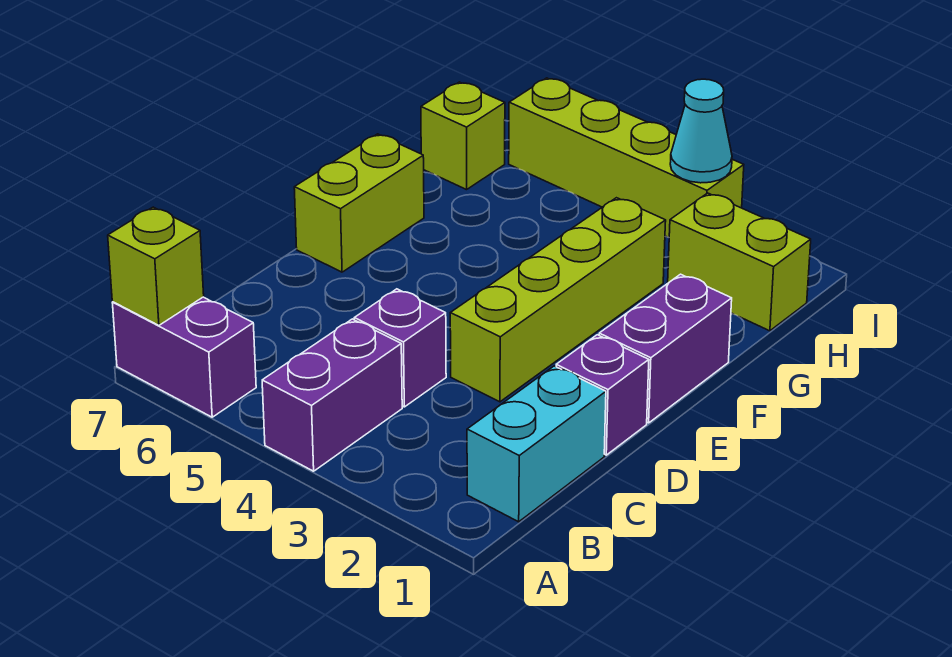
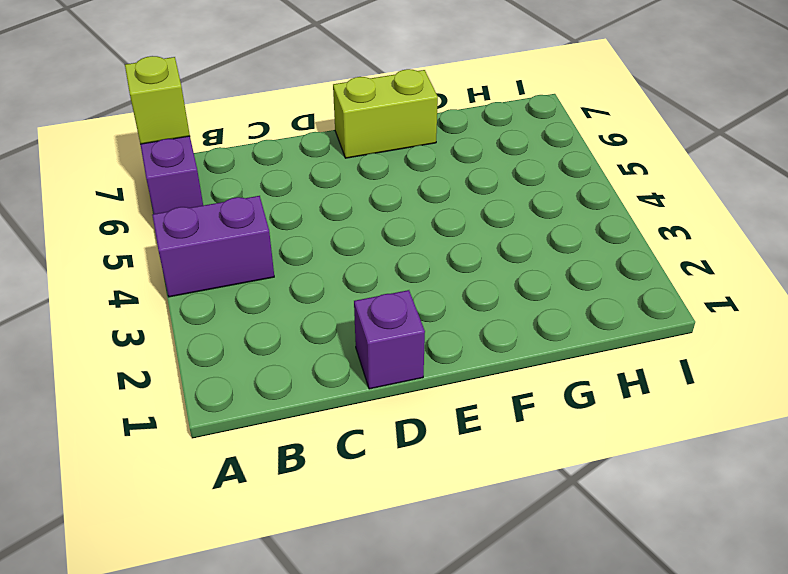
none -> cyan 1x2 brick [467,366,606,522]
none -> purple 1x1 brick [354,289,446,407]
none -> lime 1x4 brick [450,198,666,402]

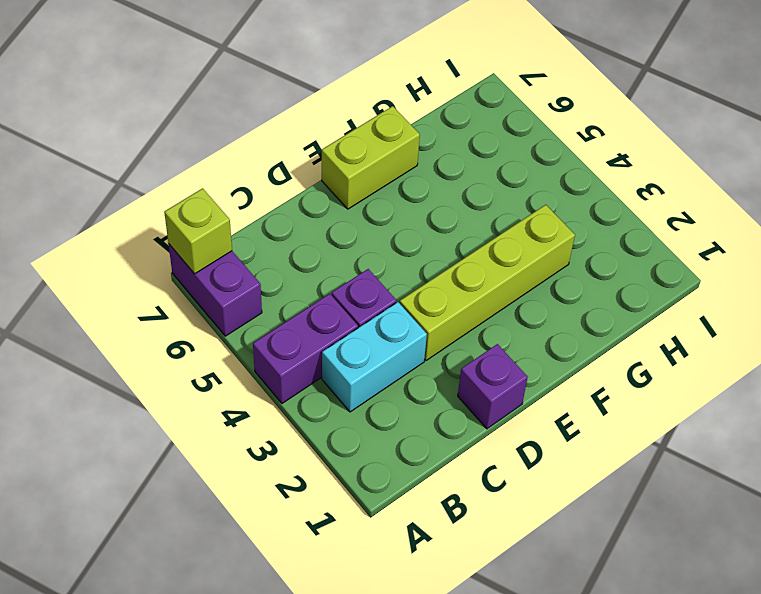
cyan 1x2 brick [322,302,427,412] -> cyan 1x2 brick moved to [467,366,606,522]
none -> purple 1x2 brick [599,274,732,423]
none -> lime 1x2 brick [668,193,811,331]
none -> lime 1x1 brick [421,82,505,190]

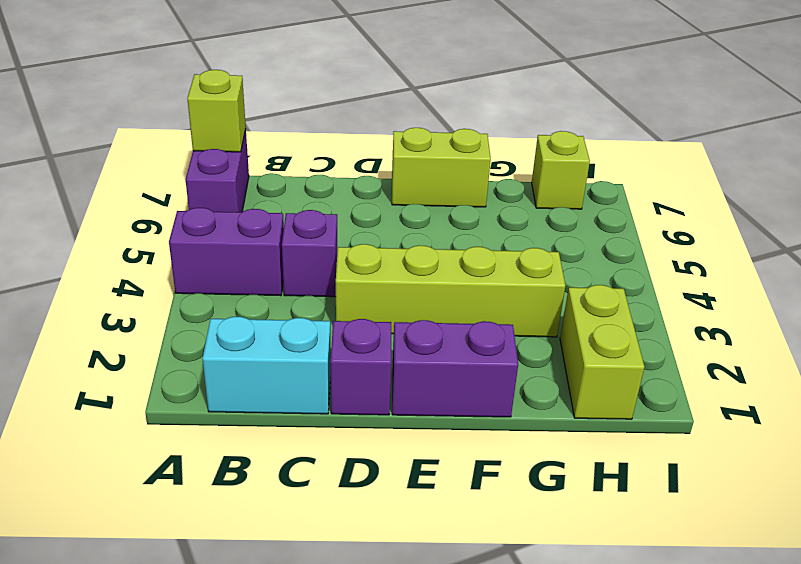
none -> lime 1x4 brick [509,78,744,237]
none -> cyan 1x1 cone [670,79,732,183]

